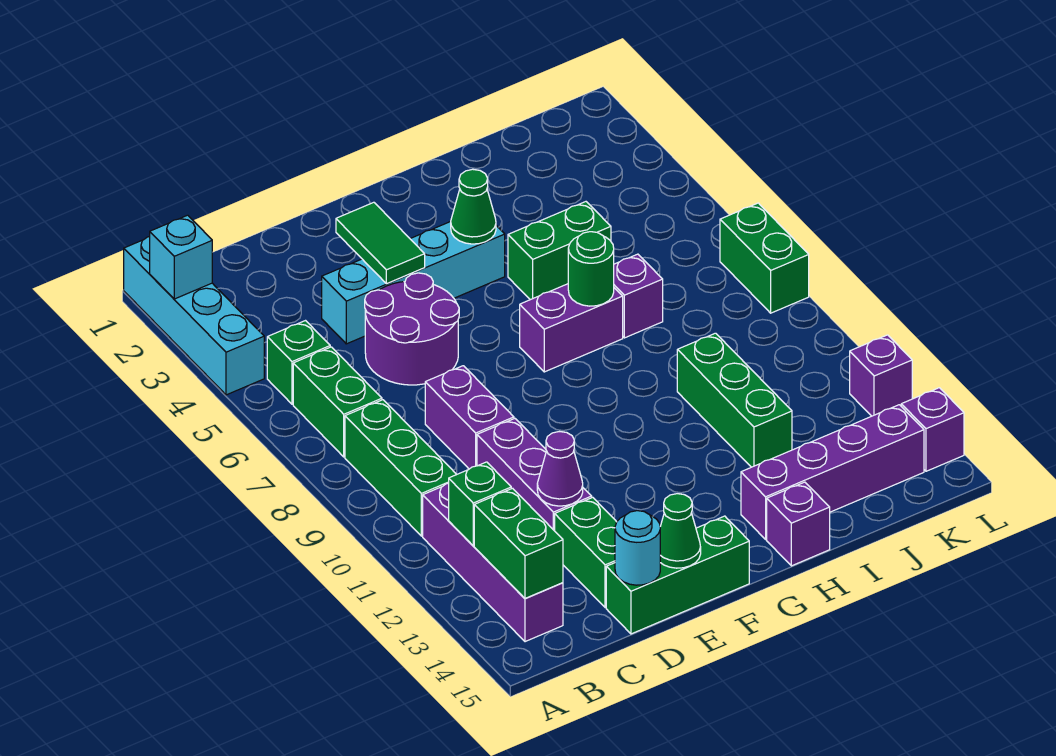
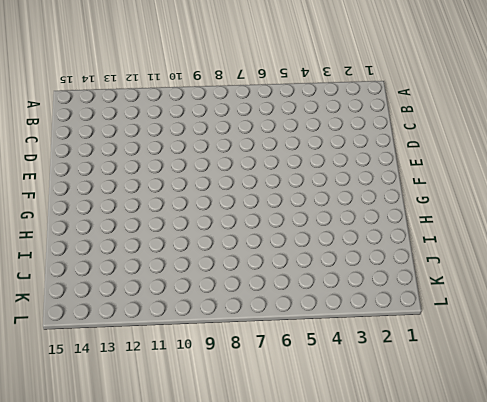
none -> cyan 1x4 brick [124,237,264,395]
none -> green 1x1 brick [267,321,330,404]
none -> green 1x2 brick [293,347,382,457]

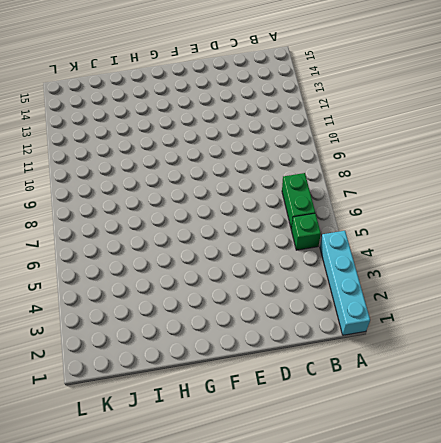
none -> green 1x3 brick [345,400,457,536]
none -> purple 1x4 brick [423,483,563,642]
none -> cyan 1x4 brick [322,222,505,344]

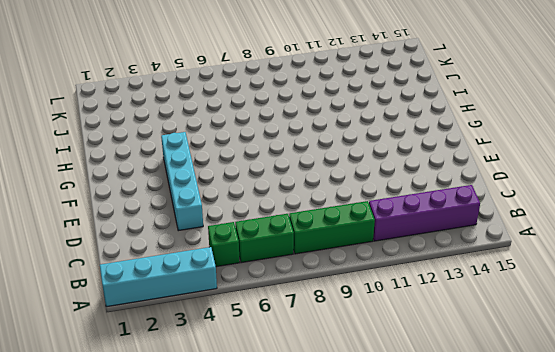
none -> purple 2x2 round brick [365,273,459,385]
none -> purple 1x2 brick [425,366,514,469]
none -> purple 1x3 brick [477,419,592,531]

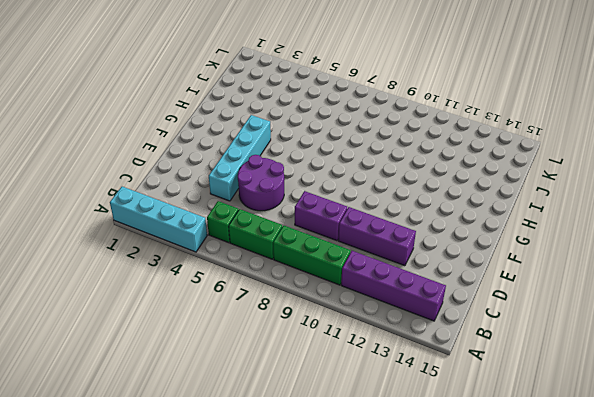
none -> green 1x2 brick [555,497,616,608]
none -> green 1x3 brick [606,516,749,634]
none -> purple 1x2 brick [520,284,623,372]

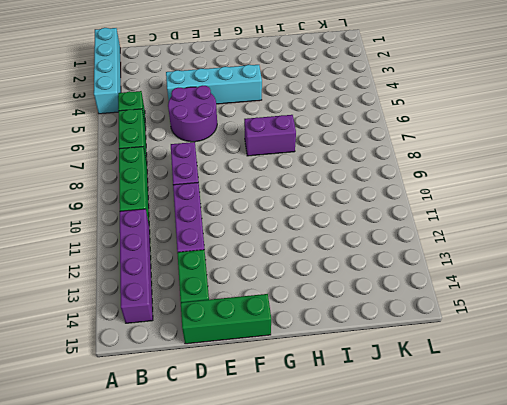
none -> green 1x2 brick [508,202,611,300]
none -> purple 1x4 brick [741,405,924,539]
none -> purple 1x1 brick [767,482,830,566]

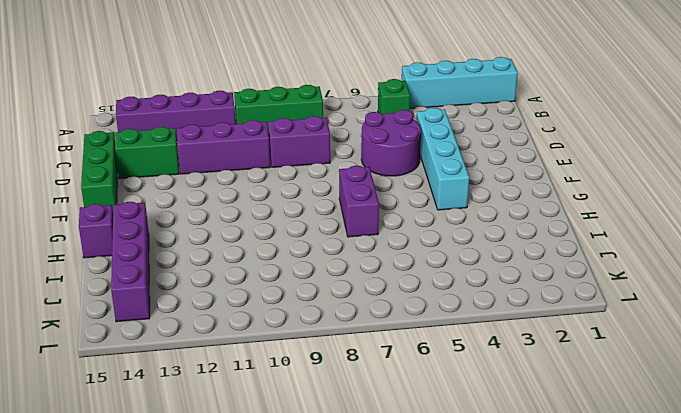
none -> green 1x2 brick [293,347,382,457]
none -> green 1x2 brick [508,202,611,300]
none -> purple 1x1 brick [614,254,663,338]

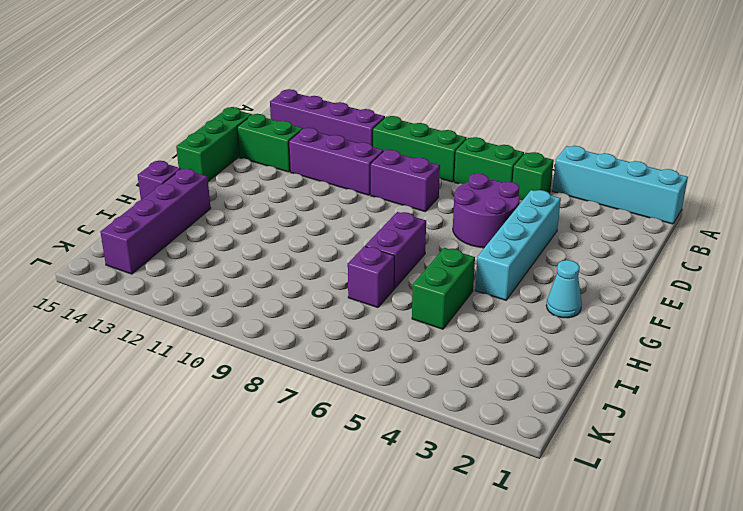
cyan 1x1 cone [546,260,582,318] -> none
none -> green 1x3 brick [677,333,792,467]
none -> green 1x2 brick [720,203,809,313]
none -> purple 1x1 brick [850,335,912,416]

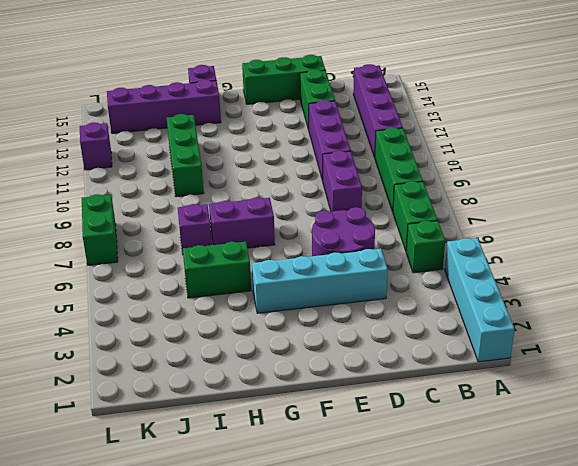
none -> purple 1x1 brick [901,388,964,471]
none -> cyan 1x1 brick [150,215,212,299]
none -> green 1x1 brick [449,462,511,546]

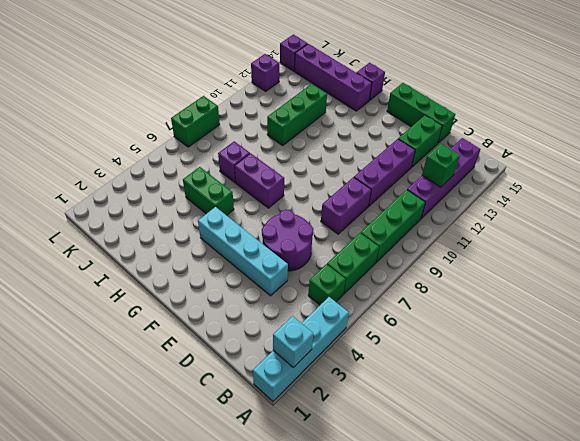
none -> green 1x2 brick [474,488,563,599]
none -> purple 1x1 cone [537,432,583,506]
none -> cyan 1x1 round brick [615,511,660,585]

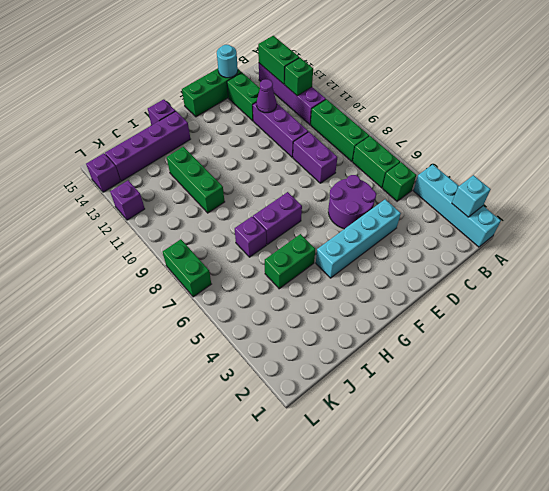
none -> green 1x2 tile [336,202,425,284]
none -> green 1x1 cone [660,494,701,568]
none -> green 1x1 cone [451,169,496,244]

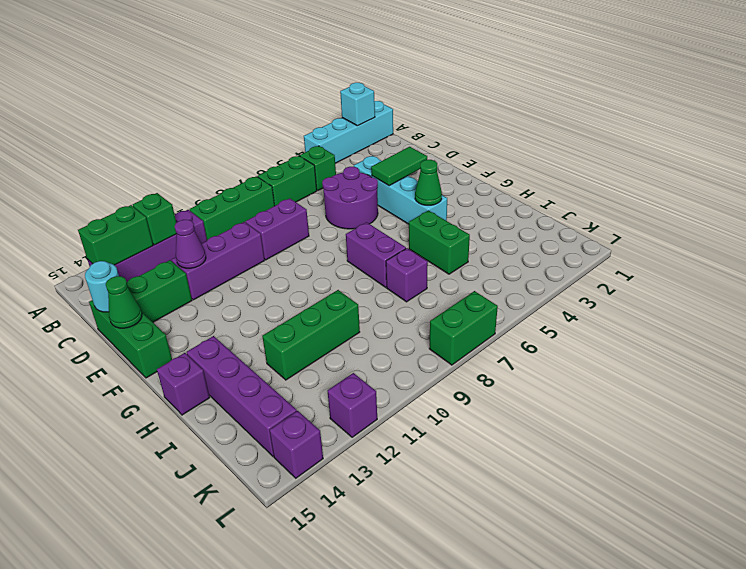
none -> green 1x1 round brick [568,232,614,306]

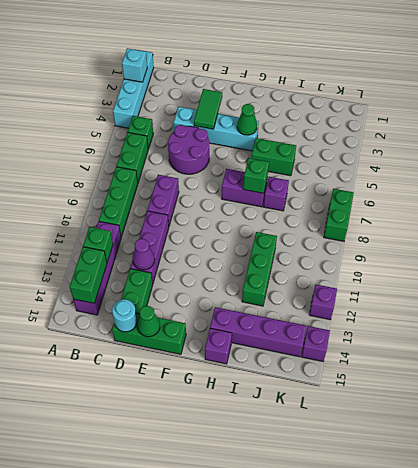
green 1x1 brick [243,158,269,193] -> green 1x1 round brick [568,232,614,306]

